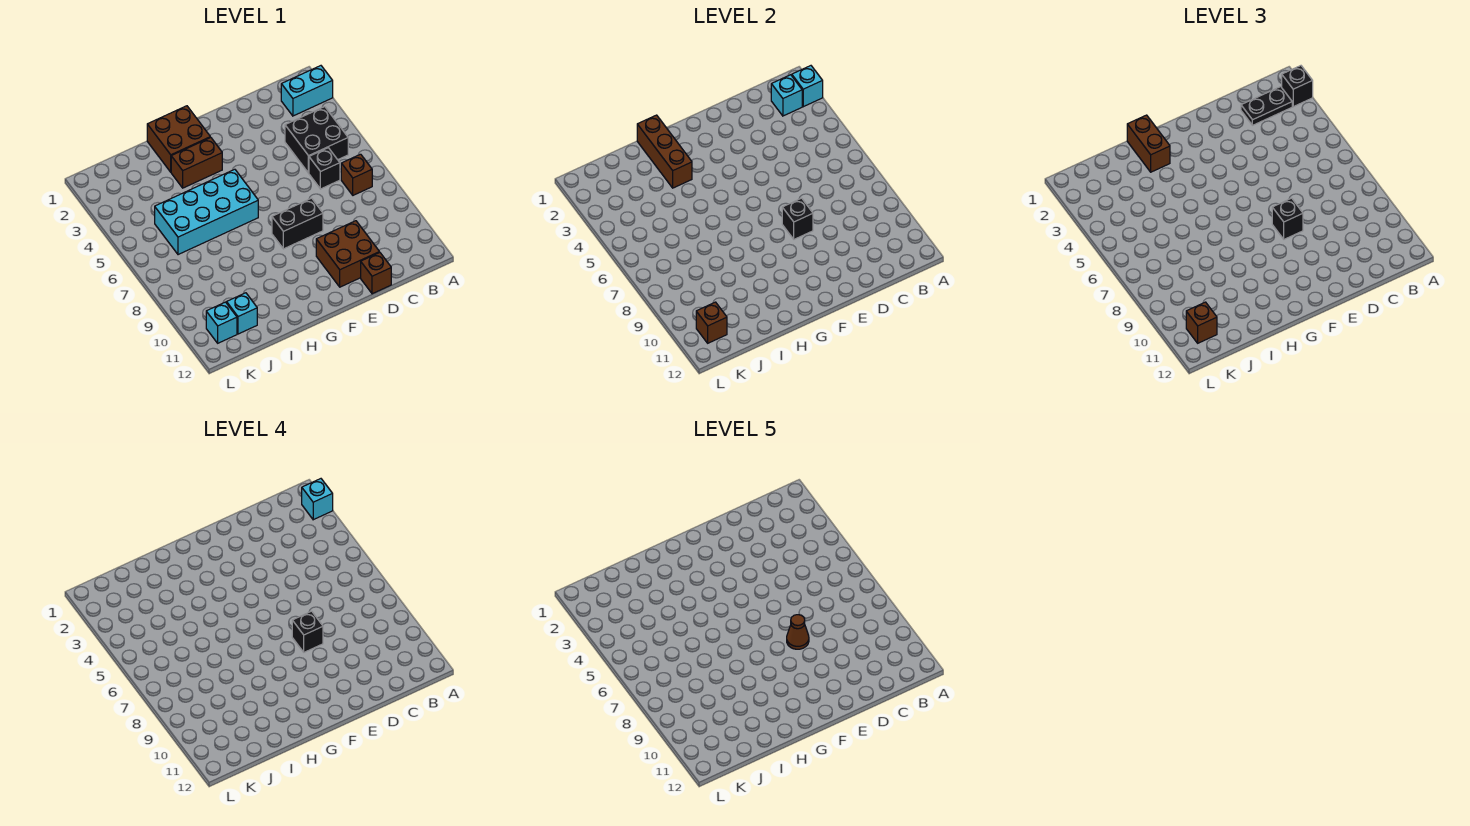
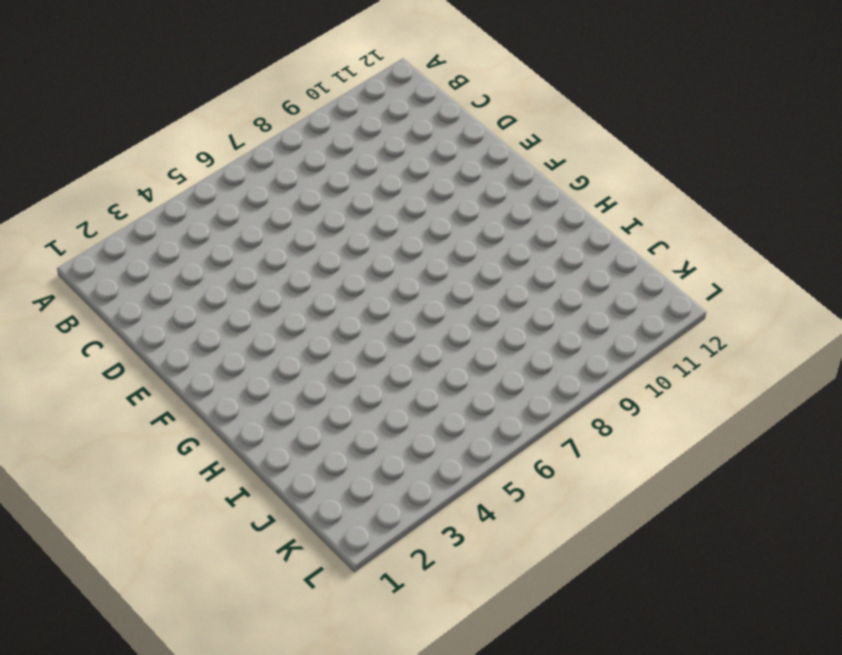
none -> cyan 1x2 brick [281,66,333,116]
none -> black 2x2 brick [285,107,348,173]
none -> brown 1x1 brick [341,154,372,195]

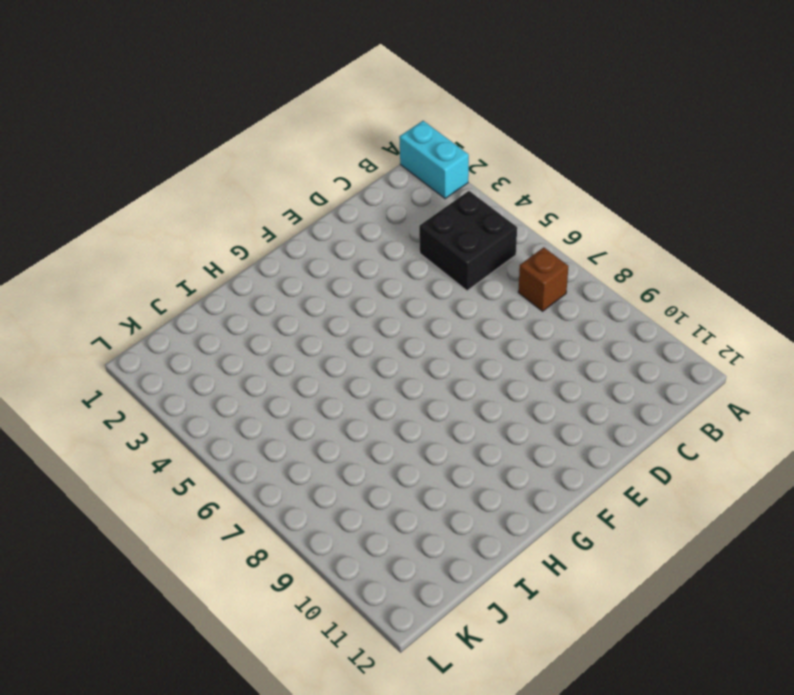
cyan 1x2 brick [399,121,469,199] -> cyan 1x2 brick turned to [281,66,333,116]
none -> black 1x1 brick [309,148,340,189]
none -> brown 2x2 brick [316,221,379,287]
none -> brown 1x1 brick [361,252,391,294]

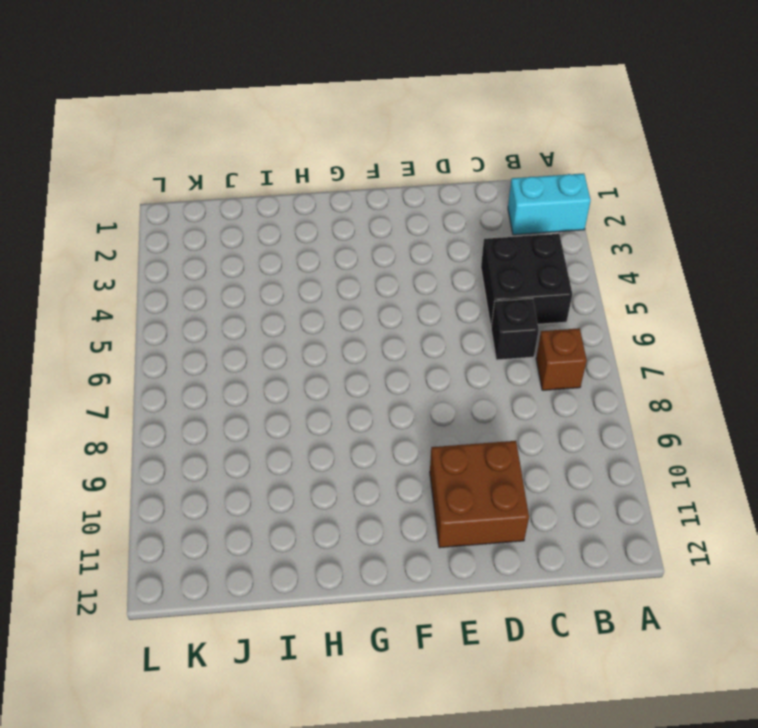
none -> brown 1x1 brick [361,252,391,294]
none -> black 1x2 brick [272,198,323,249]
none -> brown 2x2 brick [147,106,210,172]

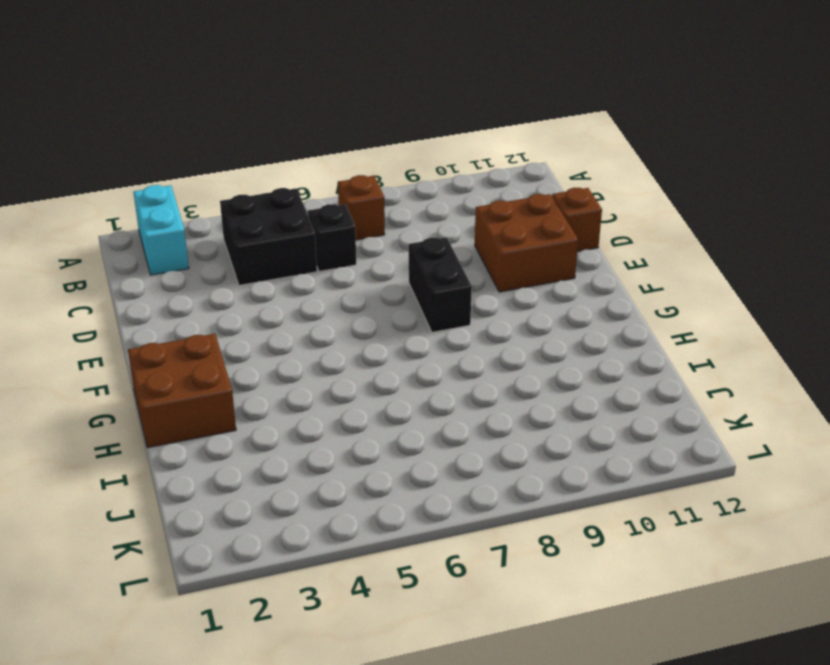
none -> brown 1x2 brick [171,137,222,188]
none -> cyan 2x4 brick [155,169,258,255]
none -> cyan 1x1 brick [227,293,257,334]

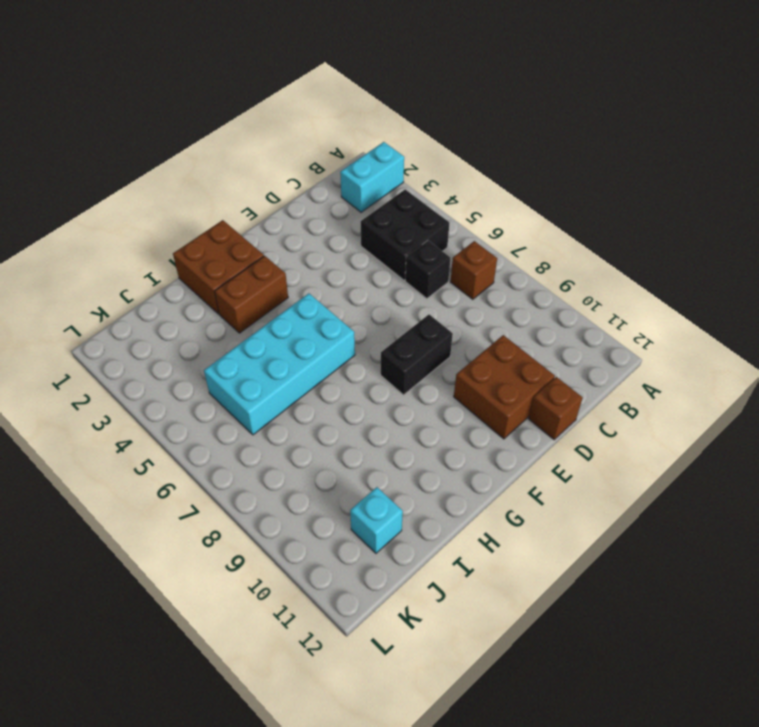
none -> cyan 1x1 brick [206,302,237,343]
none -> cyan 1x1 brick [792,66,823,107]
none -> cyan 1x1 brick [771,75,802,116]

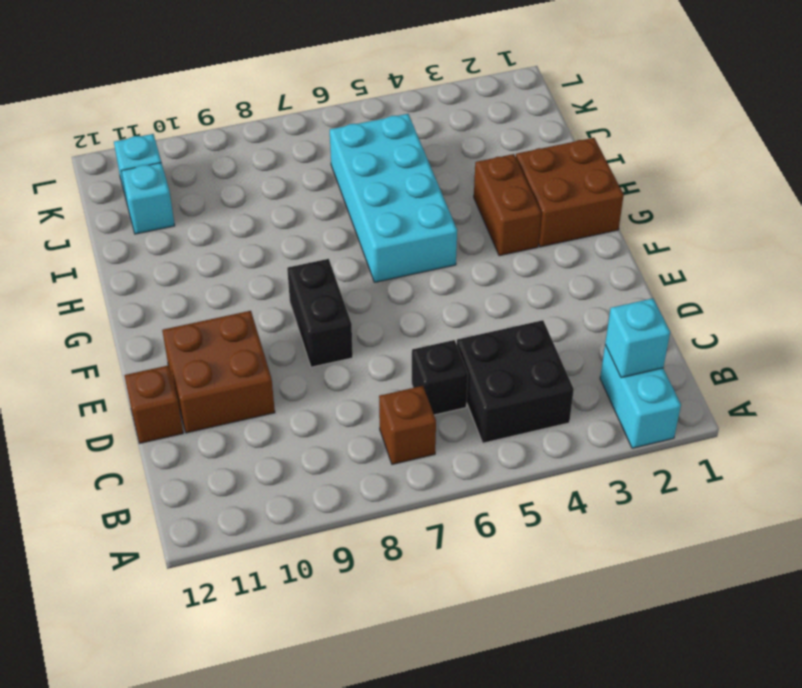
none -> cyan 1x1 brick [792,66,823,107]
none -> black 1x1 brick [782,198,813,239]
none -> brown 1x3 brick [637,115,692,188]

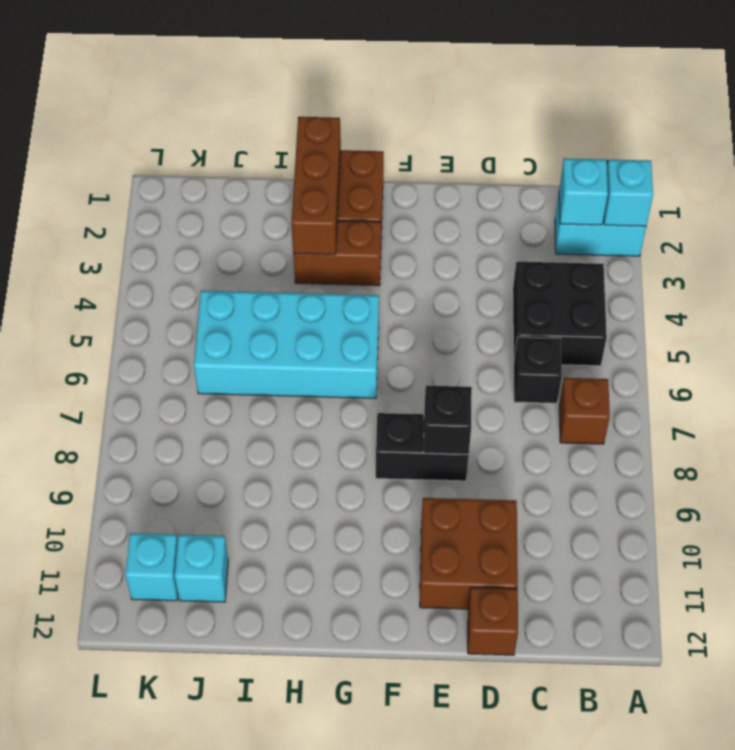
none -> brown 1x1 brick [696,302,727,343]
none -> black 1x1 brick [1282,66,1313,107]
none -> black 1x2 plate [1241,87,1292,125]

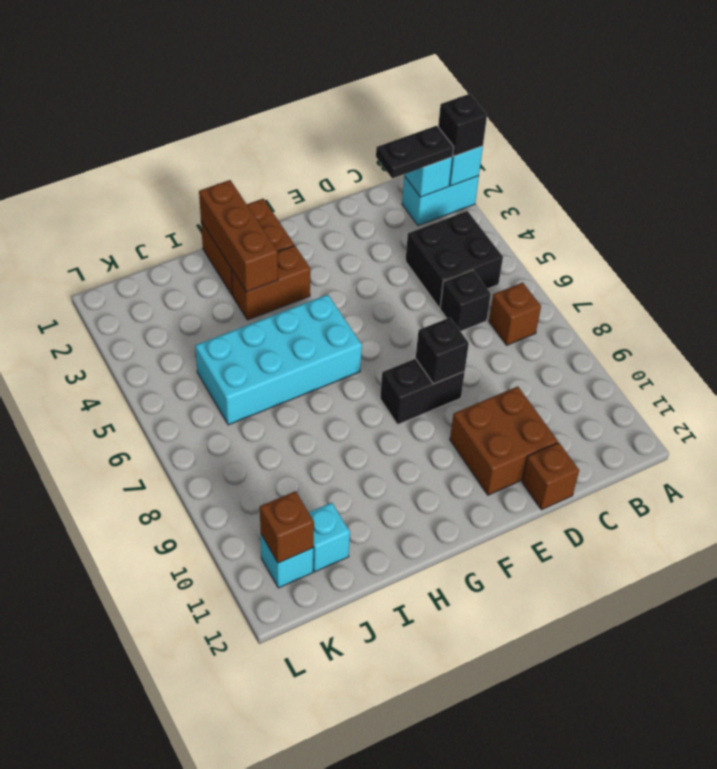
none -> black 1x1 brick [1272,198,1303,239]
none -> brown 1x2 brick [1127,115,1170,172]
none -> brown 1x1 brick [1186,302,1217,343]

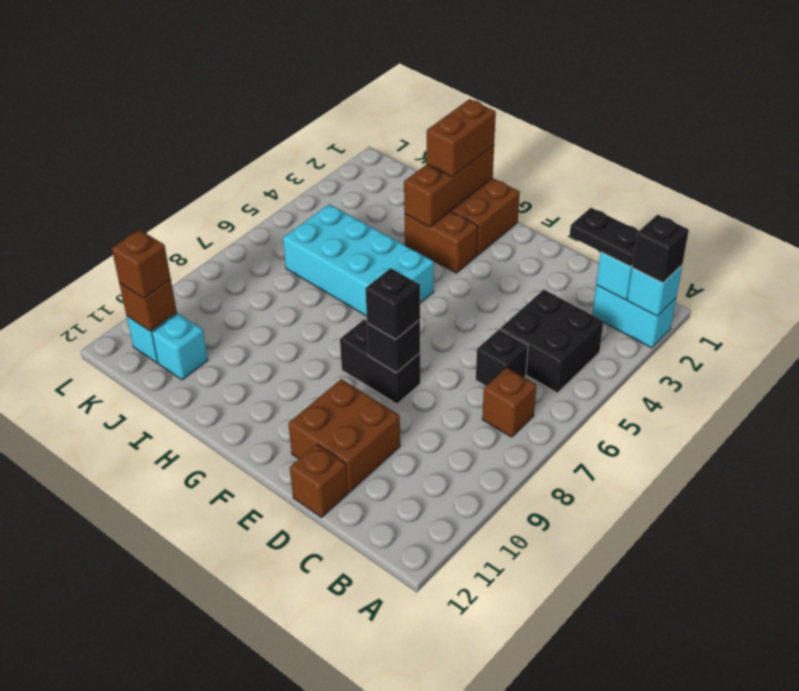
none -> cyan 1x1 brick [302,479,333,520]
none -> black 1x1 brick [292,611,323,652]
none -> brown 1x1 cone [787,615,809,649]

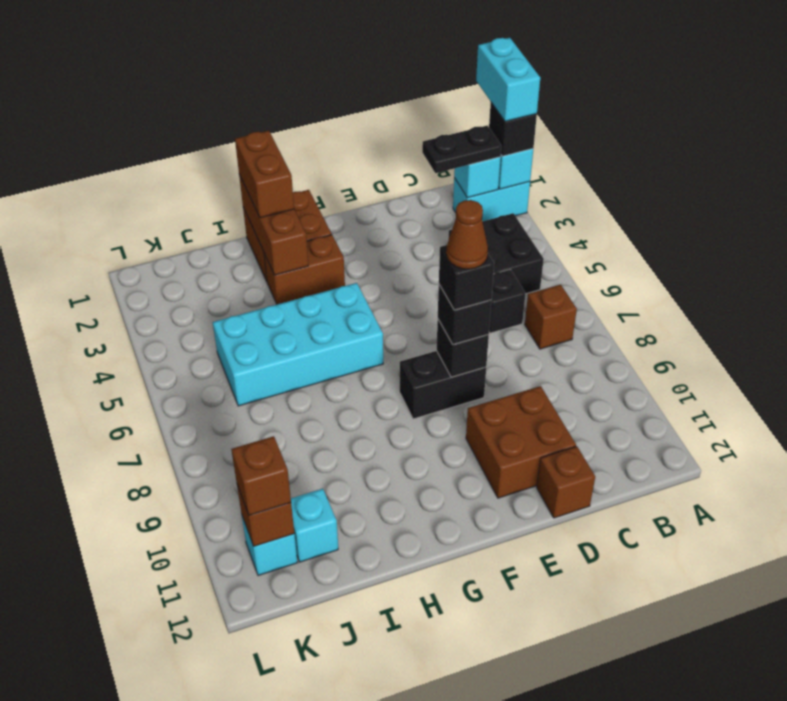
cyan 1x2 brick [476,38,540,122] -> cyan 1x1 brick [302,479,333,520]

